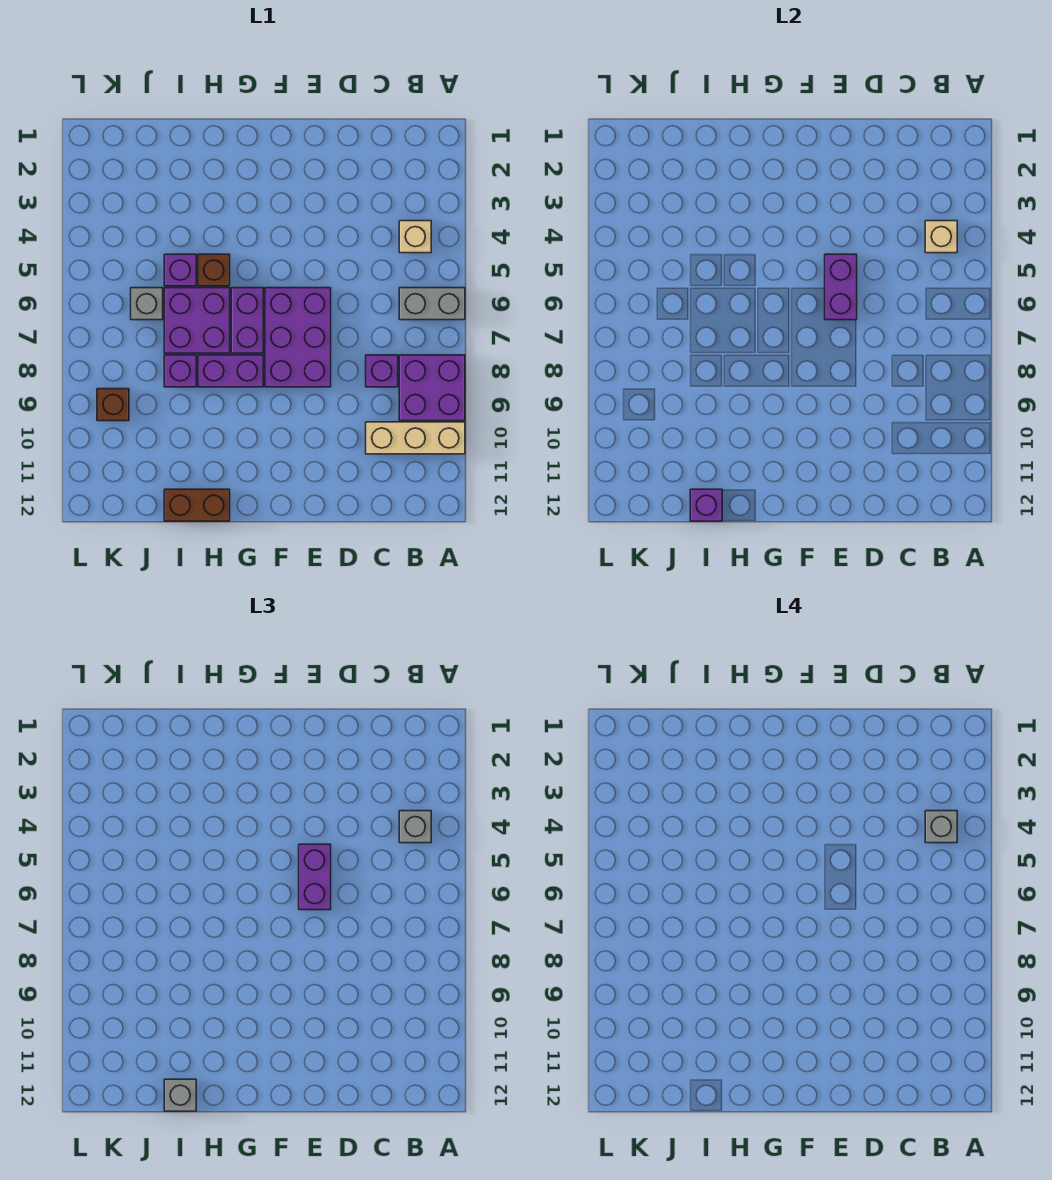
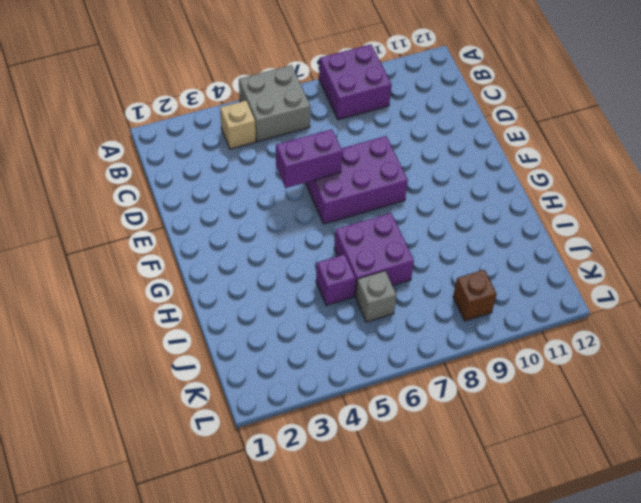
grey 2x2 brick [239,65,310,142] -> grey 1x2 brick [399,288,465,320]
none -> tan 1x3 brick [366,422,465,454]
none -> purple 1x1 brick [366,355,398,387]
none -> purple 1x2 brick [231,288,263,353]

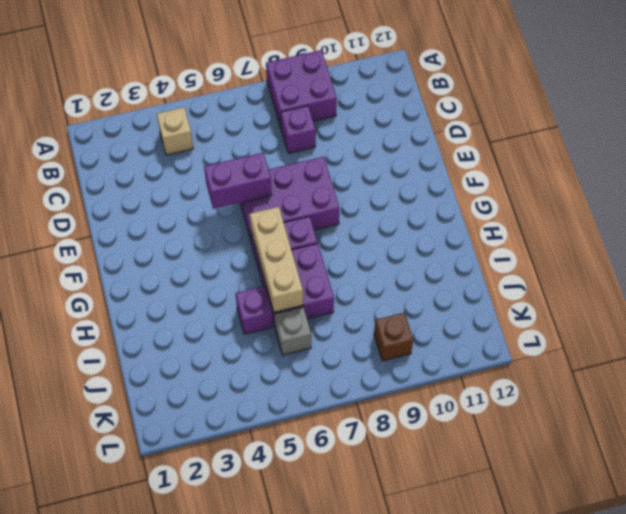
tan 1x3 brick [250,207,303,312] -> tan 1x3 brick moved to [366,422,465,454]
none -> grey 1x2 brick [399,288,465,320]
none -> purple 1x2 brick [198,355,263,387]
none -> brown 1x1 brick [198,254,230,286]

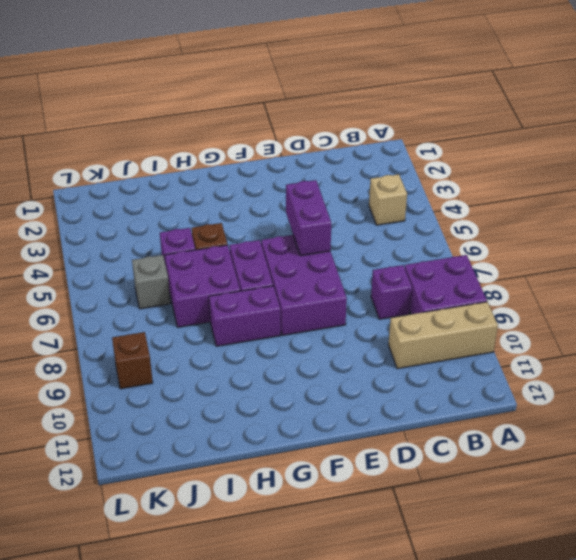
none -> grey 1x2 brick [399,288,465,320]
none -> brown 1x2 brick [164,489,230,521]
none -> purple 1x1 brick [164,355,196,387]

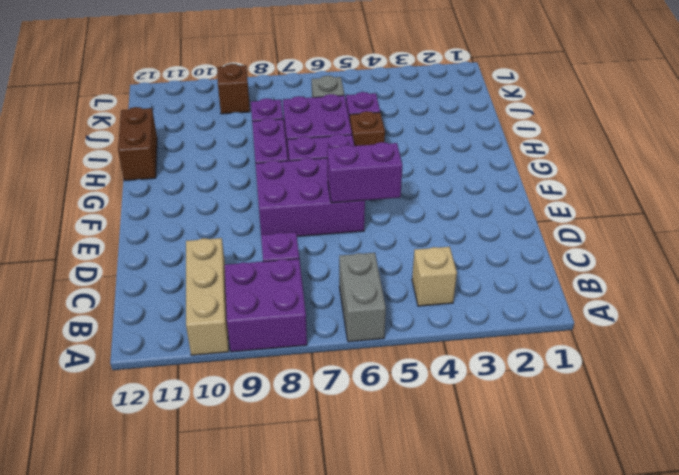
none -> tan 1x1 brick [925,221,957,253]
none -> purple 1x1 brick [690,489,722,521]
none -> grey 1x1 brick [399,811,431,843]

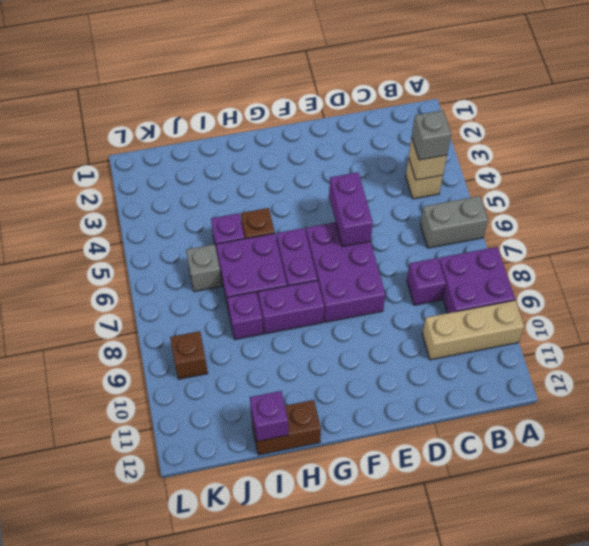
none -> purple 1x2 brick [299,844,331,910]
none -> grey 1x1 brick [164,1079,196,1111]
none -> grey 1x1 brick [925,811,957,843]

